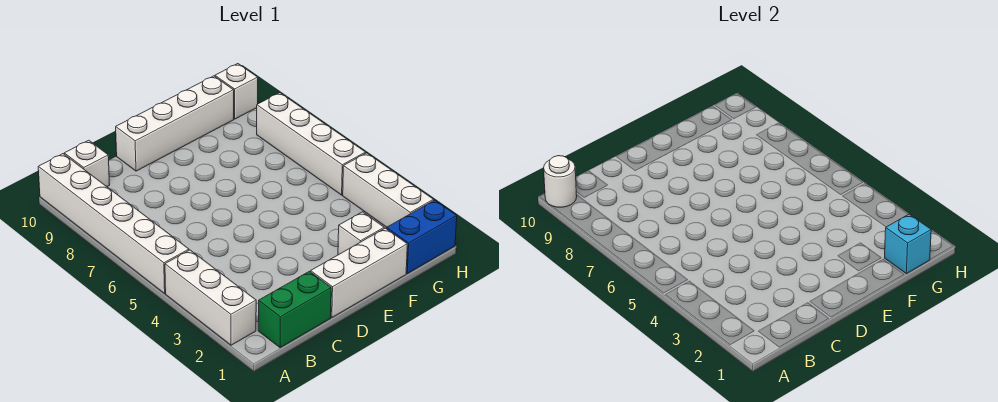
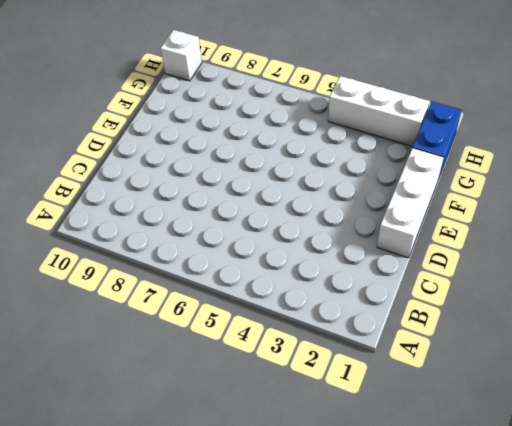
none -> white 1x3 brick [165,250,256,345]
none -> white 1x6 brick [38,154,189,293]
none -> green 1x2 brick [258,271,331,348]

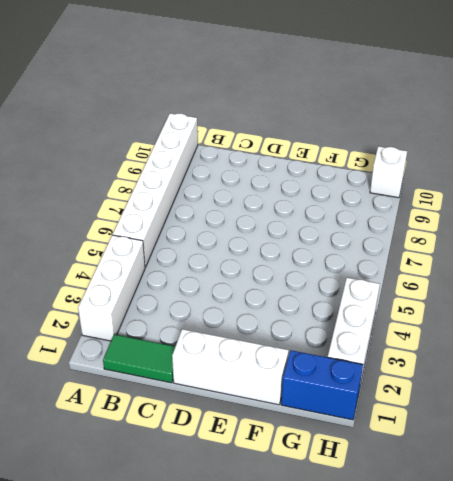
green 1x2 tile [103,334,175,383] -> green 1x2 brick [258,271,331,348]
none -> white 1x1 brick [64,140,110,186]
none -> white 1x4 brick [116,76,234,171]
none -> white 1x1 brick [338,212,384,255]

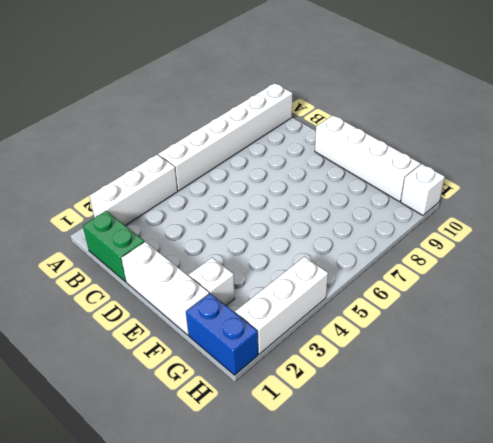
none -> white 1x1 brick [64,140,110,186]
none -> white 1x4 brick [257,93,366,195]
none -> white 1x1 round brick [544,156,577,207]

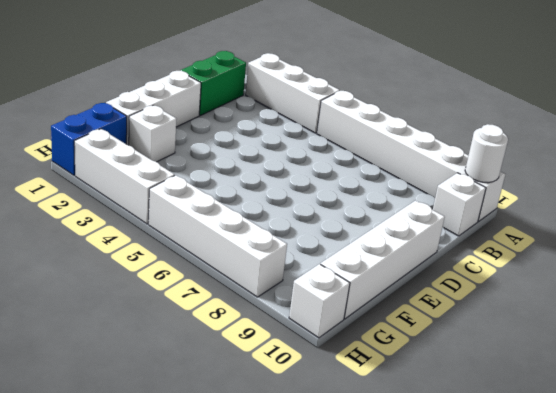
none -> cyan 1x1 brick [885,214,931,274]

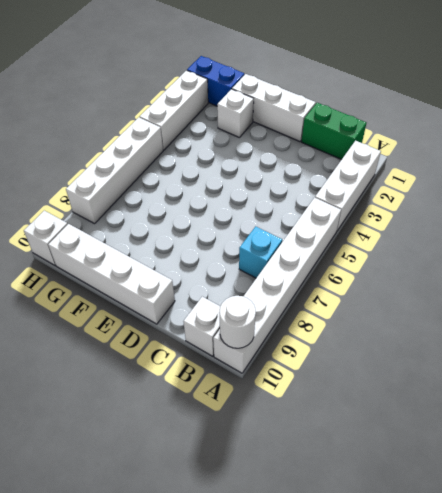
cyan 1x1 brick [239,226,282,278] -> cyan 1x1 brick moved to [885,214,931,274]

